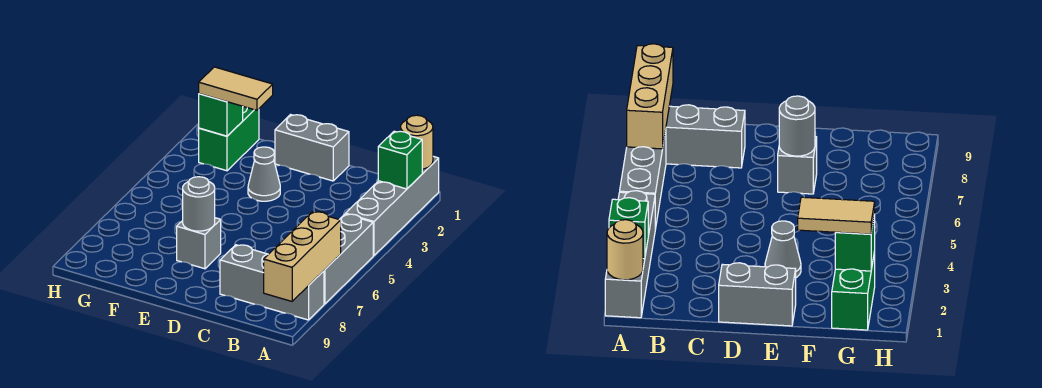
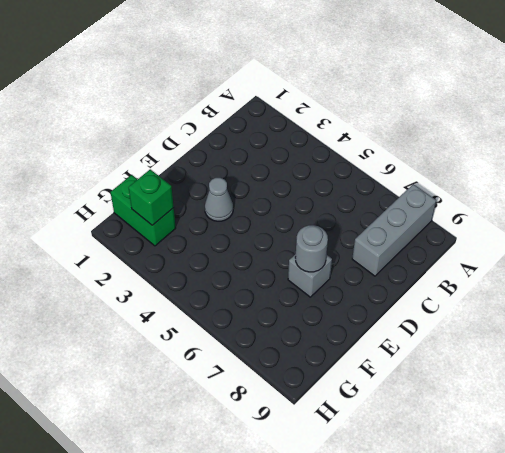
none -> grey 1x4 brick [346,156,439,256]
none -> grey 1x3 brick [324,214,373,304]
none -> grey 1x2 brick [275,115,349,181]

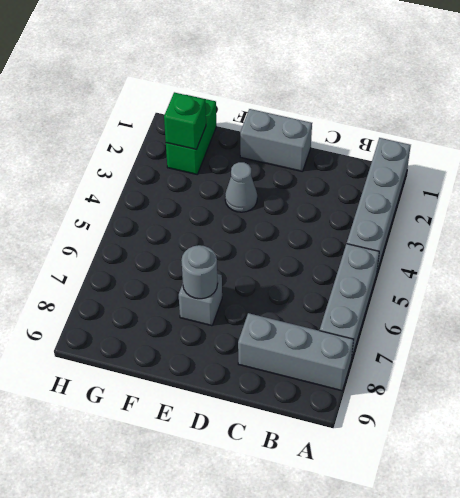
none -> tan 1x1 round brick [401,115,433,169]
none -> green 1x1 brick [378,131,422,189]
none -> tan 1x3 brick [264,212,341,301]

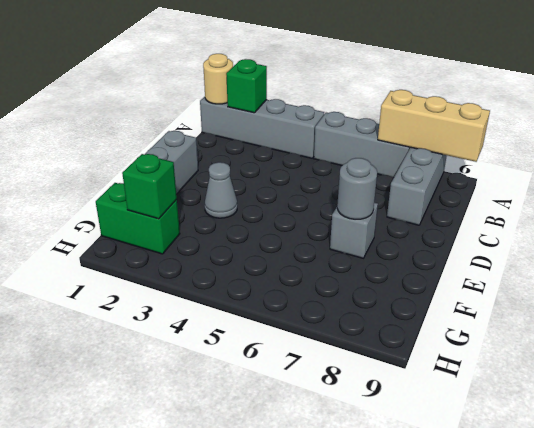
none -> tan 1x2 tile [199,67,273,110]

